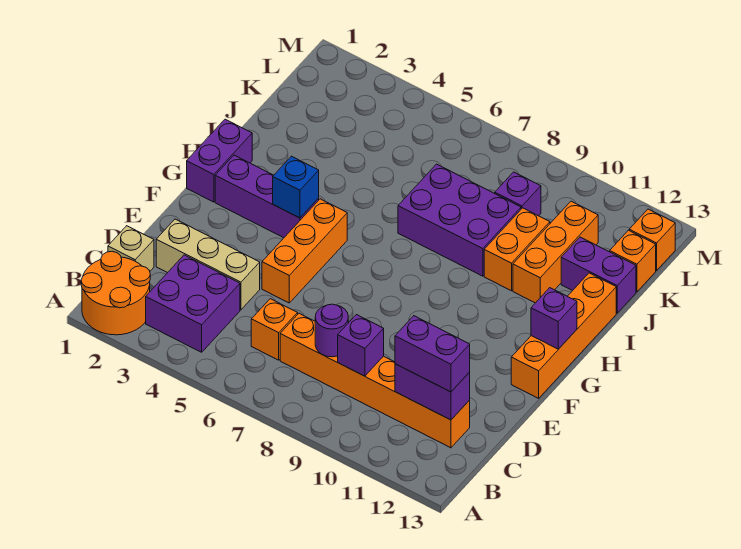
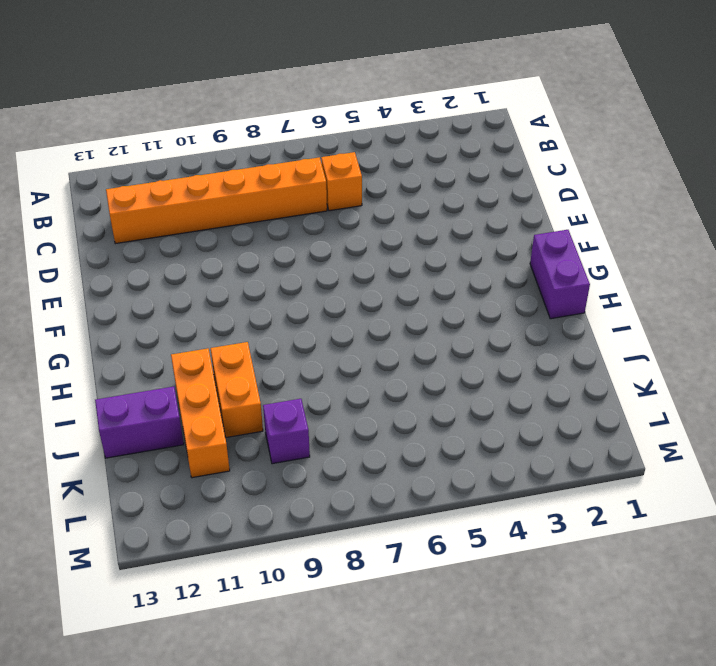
none -> orange 2x2 round brick [81,251,150,335]
none -> purple 2x2 brick [146,255,240,352]
none -> tan 1x1 brick [108,226,154,271]

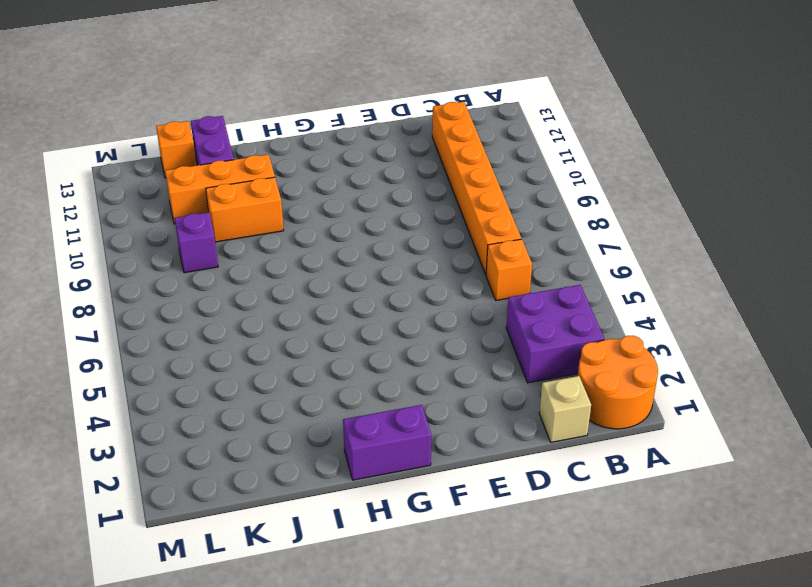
none -> tan 1x3 brick [156,219,260,310]
none -> orange 1x3 brick [262,199,347,303]
none -> orange 1x4 brick [511,273,616,398]

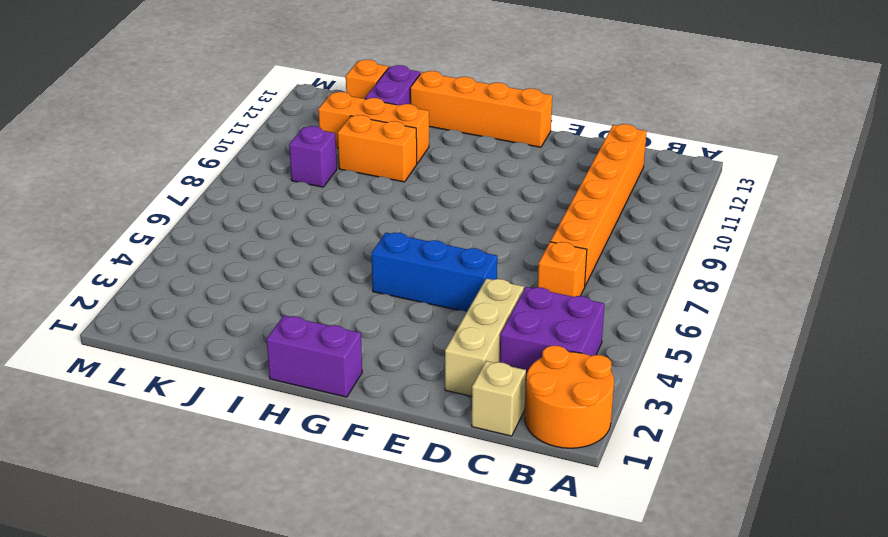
blue 1x3 brick [372,233,497,312] -> orange 1x3 brick [262,199,347,303]
none -> purple 1x3 brick [215,155,319,238]
none -> purple 2x3 brick [398,164,521,276]
none -> orange 1x1 brick [629,209,675,271]

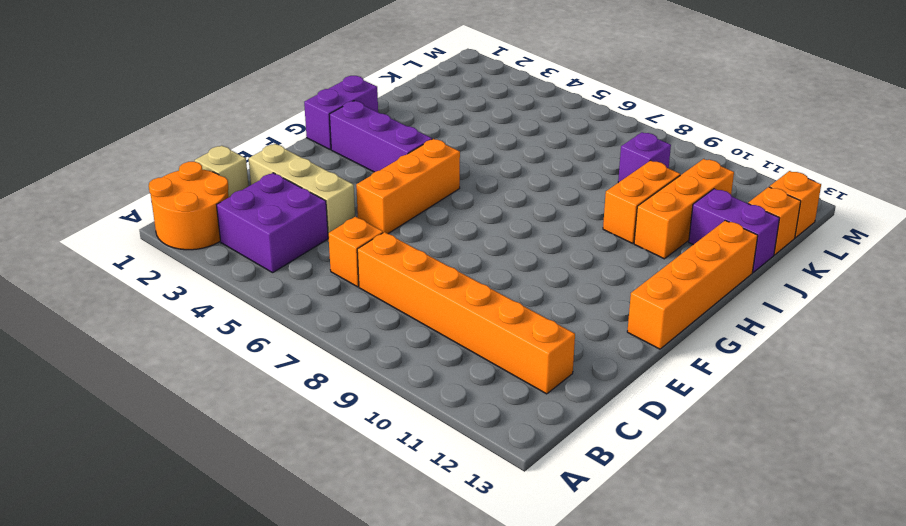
none -> purple 2x3 brick [398,164,521,276]
none -> purple 1x1 round brick [315,304,348,357]
none -> purple 1x1 brick [338,315,384,376]

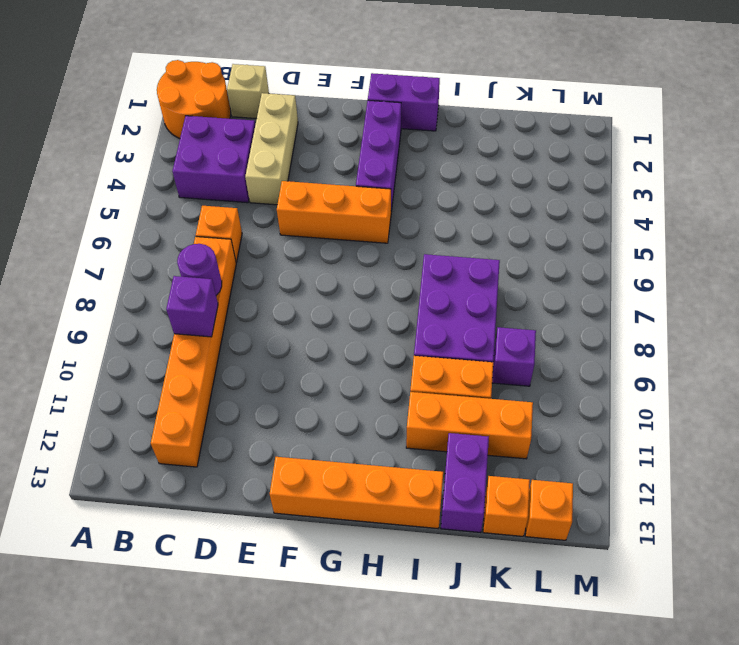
none -> purple 1x2 brick [395,364,470,420]
none -> blue 1x1 brick [273,156,319,218]
none -> purple 1x1 brick [531,288,577,349]

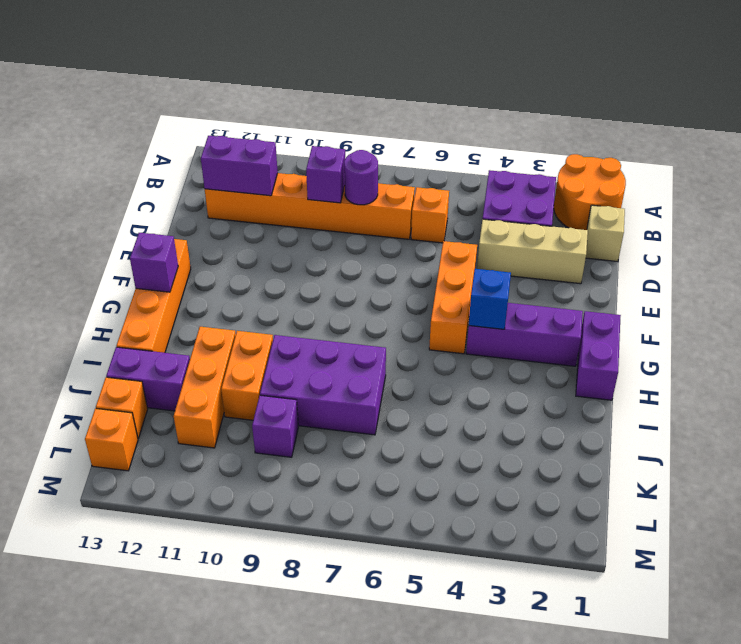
none -> purple 1x2 brick [395,316,470,392]

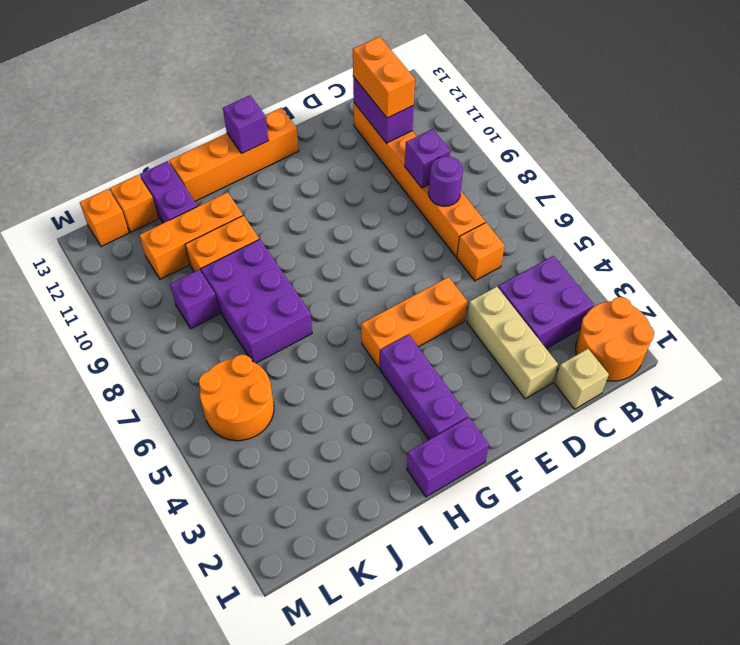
orange 1x2 brick [353,36,415,118] -> purple 1x2 brick [395,316,470,392]
orange 2x2 round brick [199,355,274,441] -> none
none -> blue 1x1 brick [273,156,319,218]

